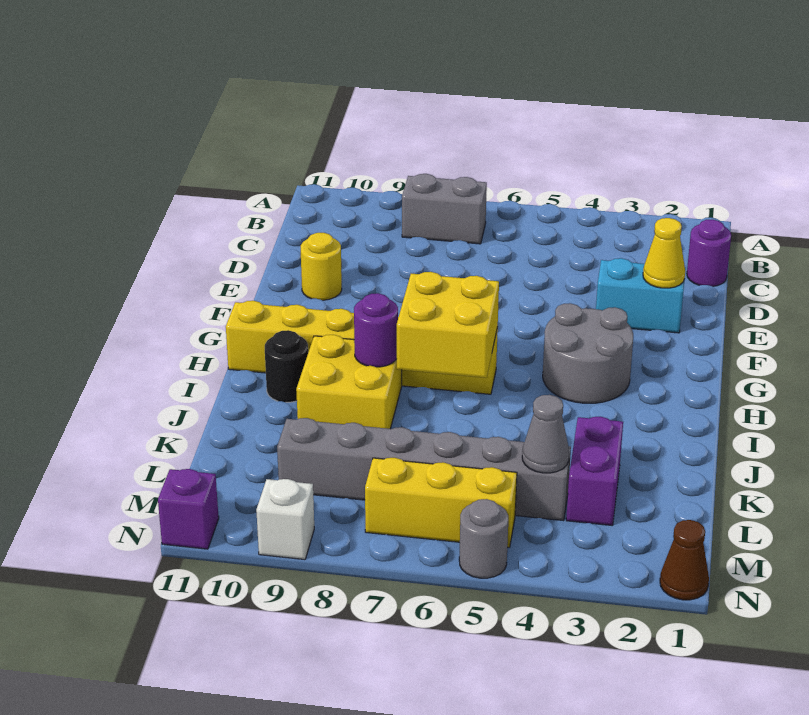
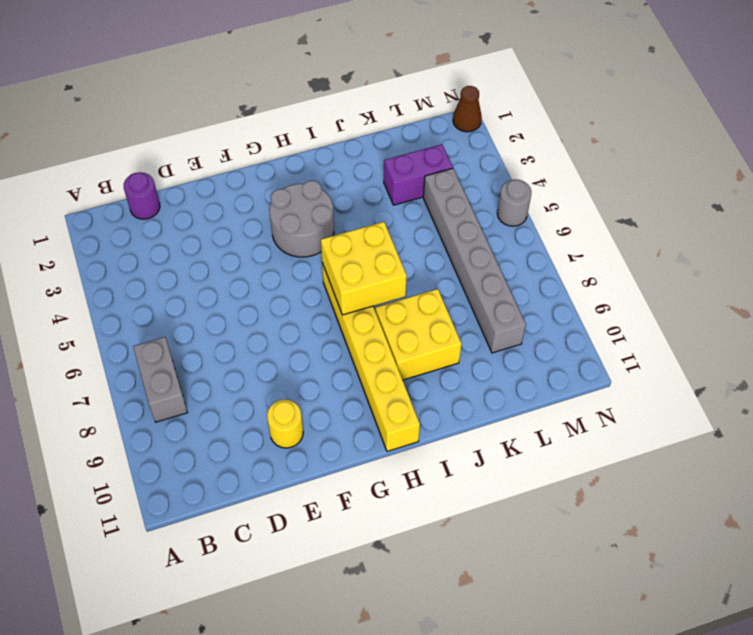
none -> cyan 1x2 brick [596,258,686,333]
none -> black 1x1 round brick [265,330,308,402]
none -> yellow 1x3 brick [365,458,517,547]

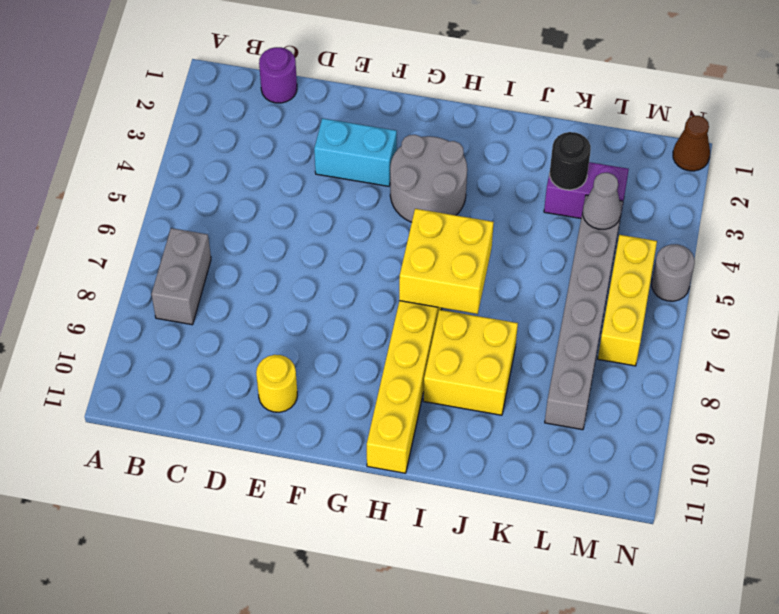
cyan 1x2 brick [314,118,397,186] -> cyan 1x2 brick turned to [596,258,686,333]
black 1x1 round brick [550,132,591,190] -> black 1x1 round brick moved to [265,330,308,402]
none -> white 1x1 brick [256,479,314,560]
none -> purple 1x1 brick [158,469,219,549]
none -> yellow 1x1 cone [643,218,685,288]

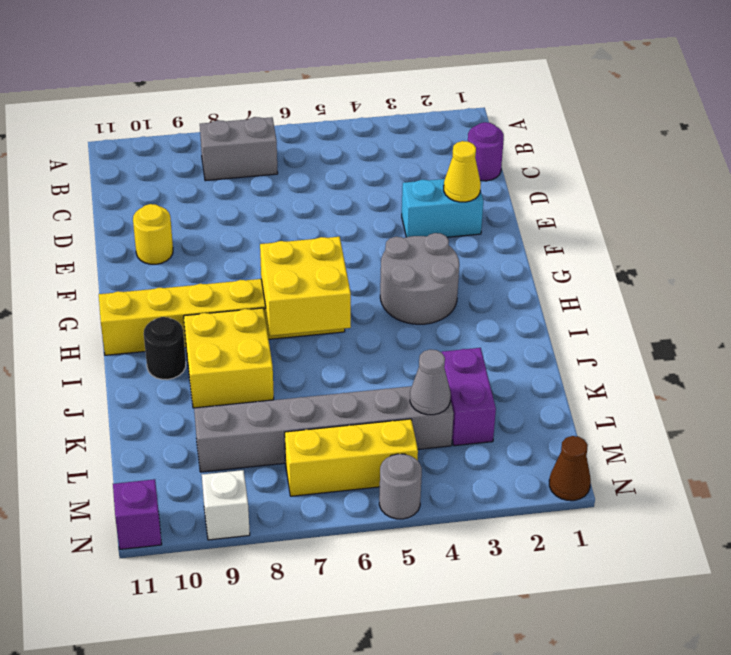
none -> purple 1x1 round brick [354,293,398,367]

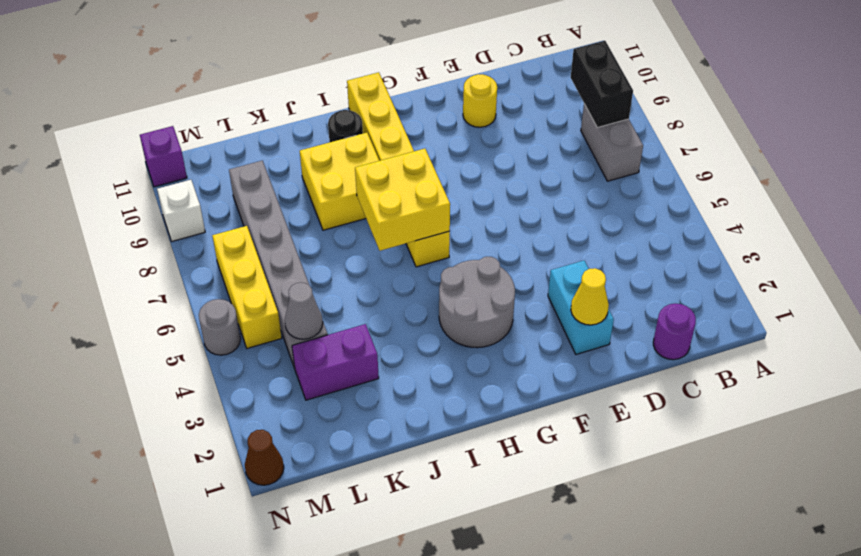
black 1x2 brick [571,41,633,127] -> none
none -> purple 1x1 round brick [354,293,398,367]

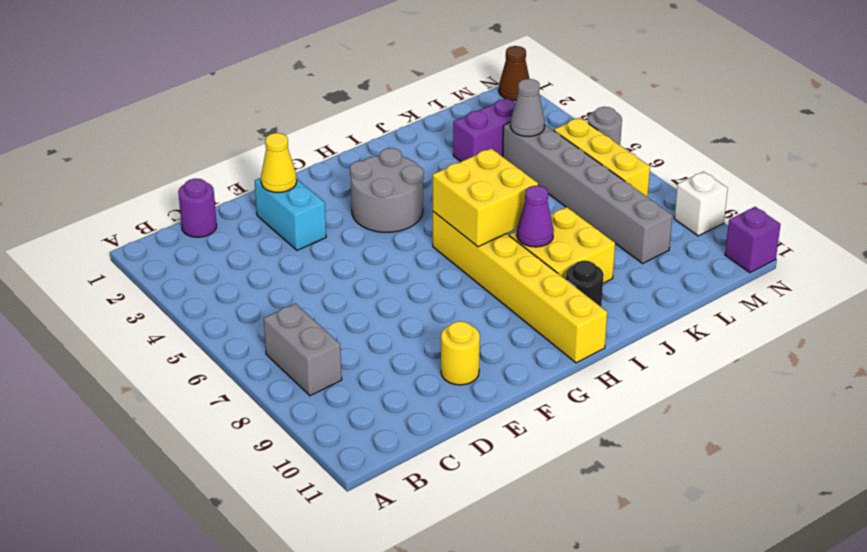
purple 1x1 cone [517,186,554,247] -> purple 1x1 round brick [354,293,398,367]

